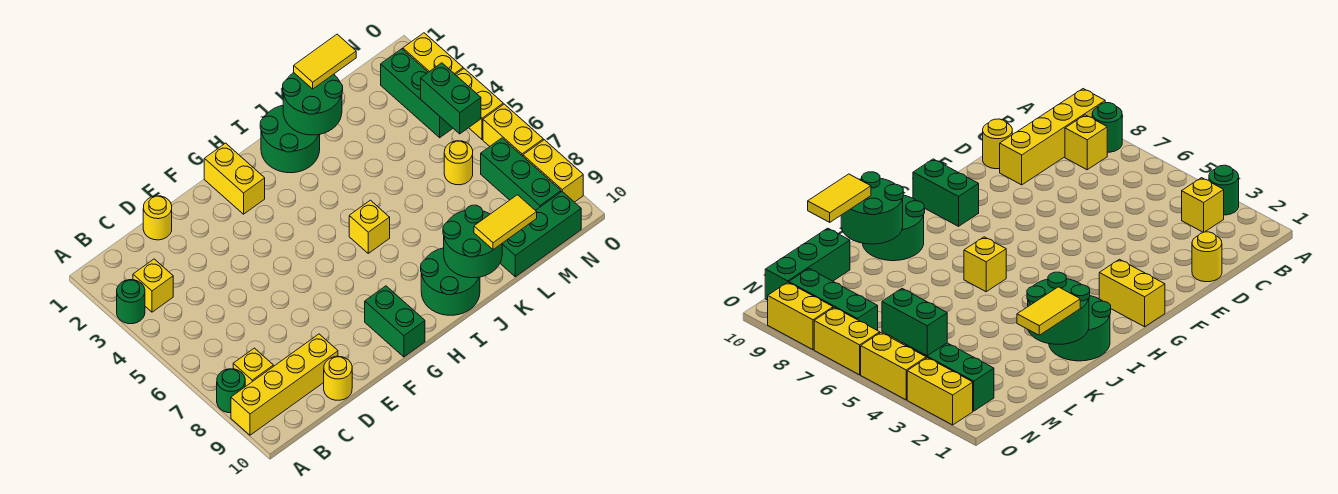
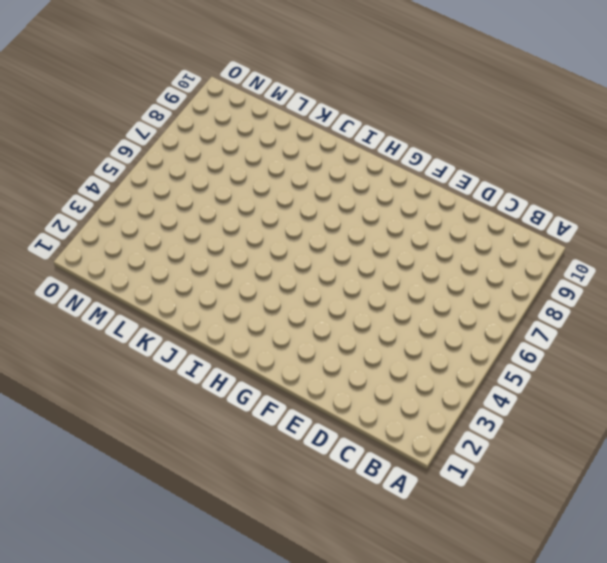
none -> green 1x1 round brick [117,280,145,324]
none -> green 1x1 round brick [217,369,245,413]
none -> yellow 1x4 brick [231,334,338,435]

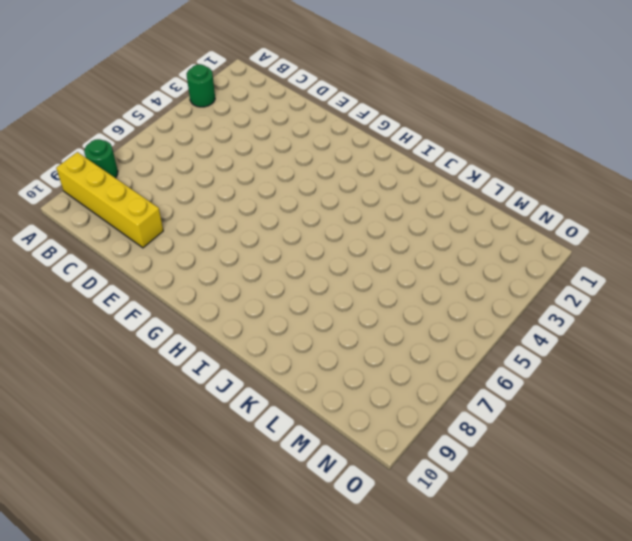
none -> yellow 1x1 brick [133,259,173,312]
none -> yellow 1x1 brick [233,348,273,387]
none -> yellow 1x1 round brick [143,196,172,240]

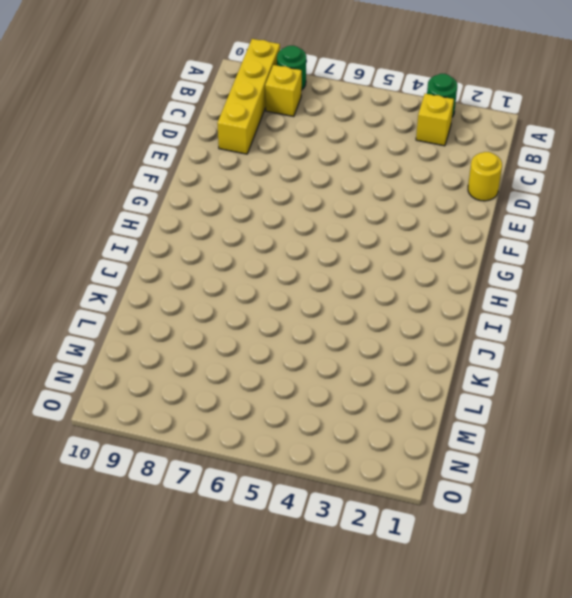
none -> yellow 1x1 round brick [324,356,352,400]
none -> yellow 1x2 brick [204,143,265,214]
none -> green 1x2 brick [365,286,425,357]

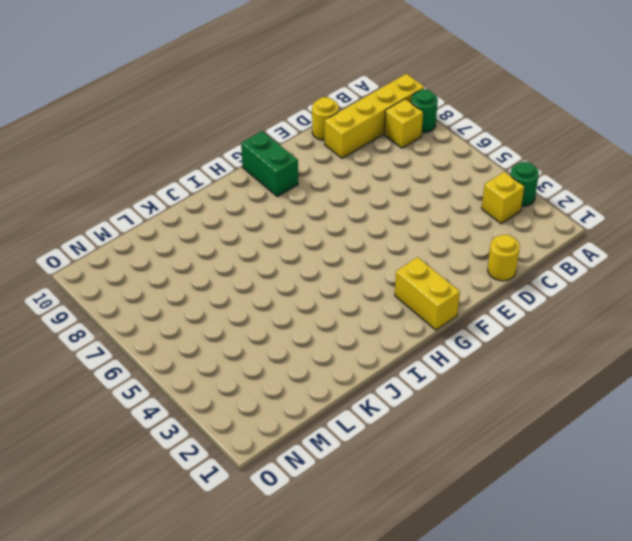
none -> green 2x2 round brick [260,105,320,173]
none -> yellow 1x1 brick [349,200,390,253]
none -> green 2x2 round brick [421,248,480,315]

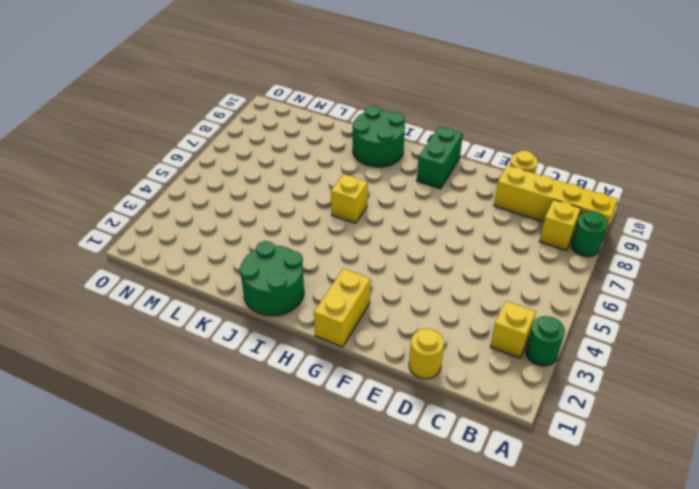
none -> green 1x3 brick [500,192,581,277]
none -> yellow 1x1 round brick [444,141,473,185]
none -> green 1x3 brick [381,49,453,138]

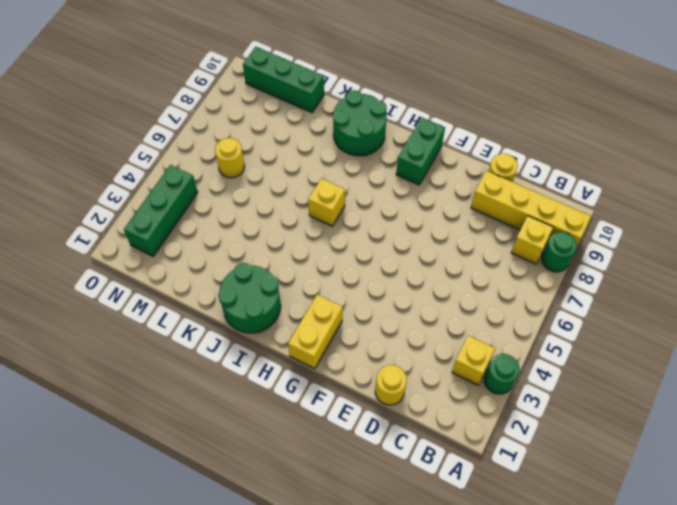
none -> green 1x3 brick [481,138,561,210]
none -> yellow 1x2 brick [403,33,463,75]
none -> yellow 1x2 brick [456,69,503,139]

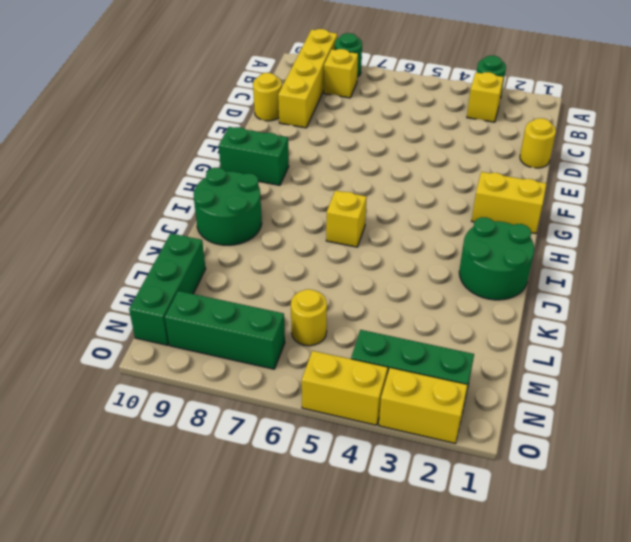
none -> yellow 1x2 brick [483,104,543,156]
none -> yellow 1x2 brick [523,140,583,202]
none -> green 2x2 round brick [283,73,343,135]

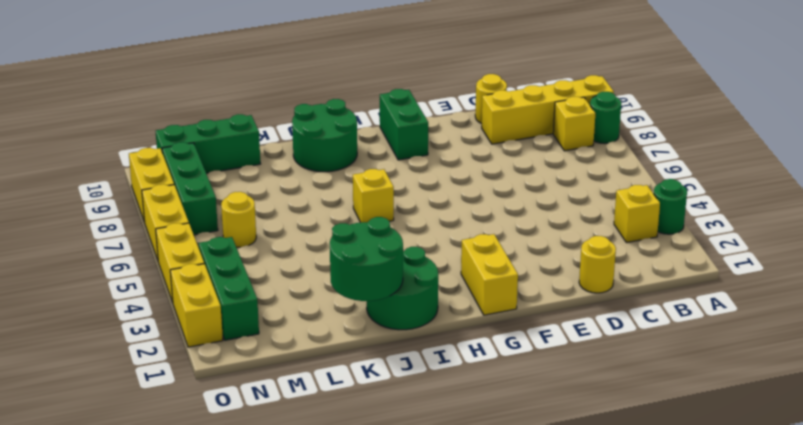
none -> green 2x2 round brick [443,205,502,278]
none -> green 1x2 brick [421,63,481,134]
none -> yellow 1x2 tile [294,34,356,89]

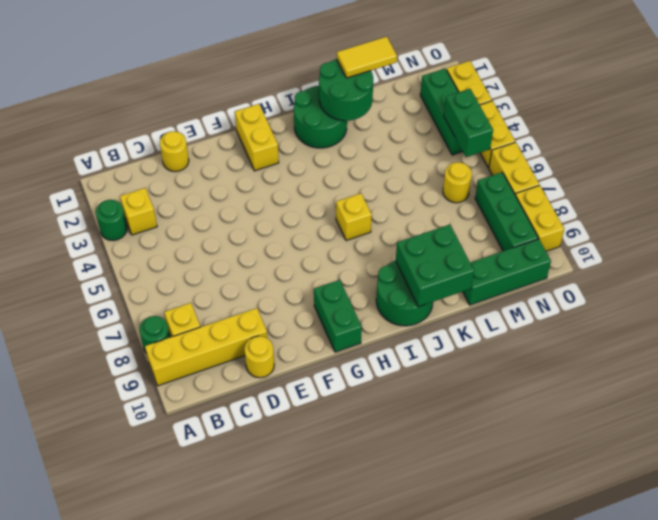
green 2x2 brick [396,224,474,307] -> green 2x2 round brick [443,205,502,278]
none -> yellow 1x2 tile [474,195,537,250]

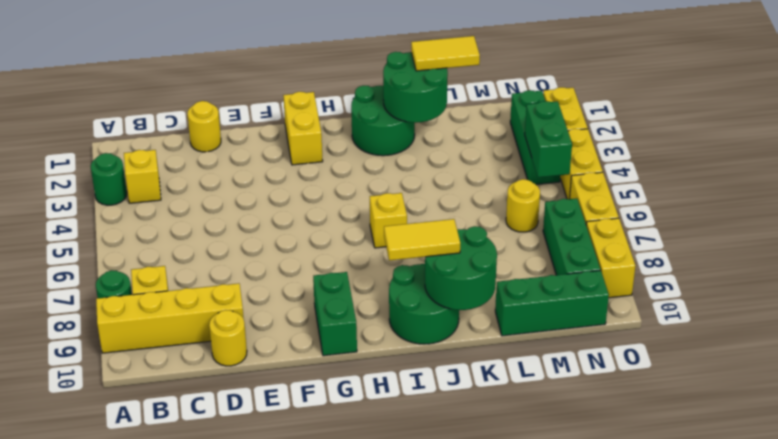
yellow 1x2 tile [384,219,460,261] -> yellow 1x2 tile moved to [474,195,537,250]

